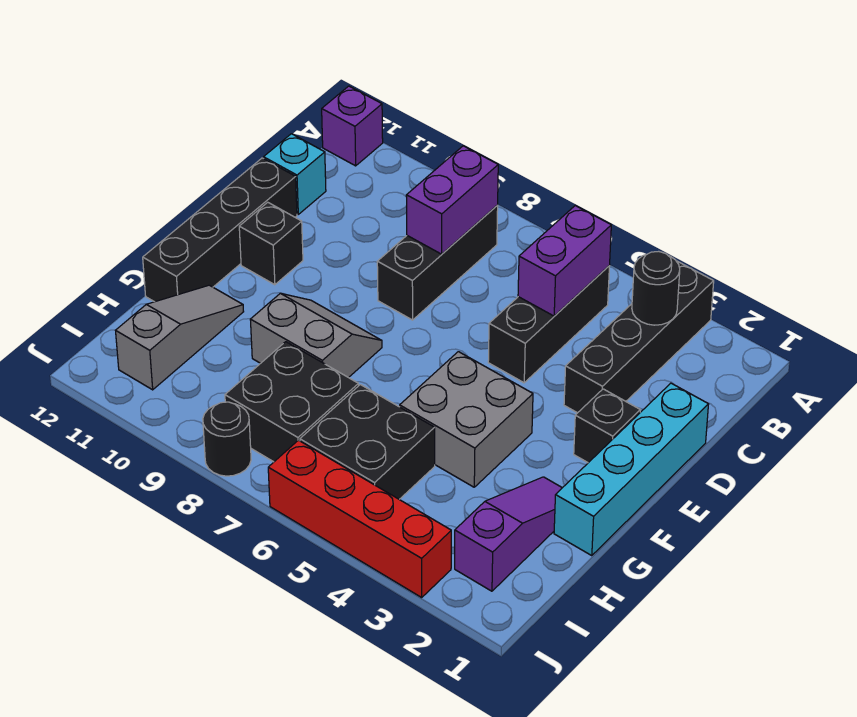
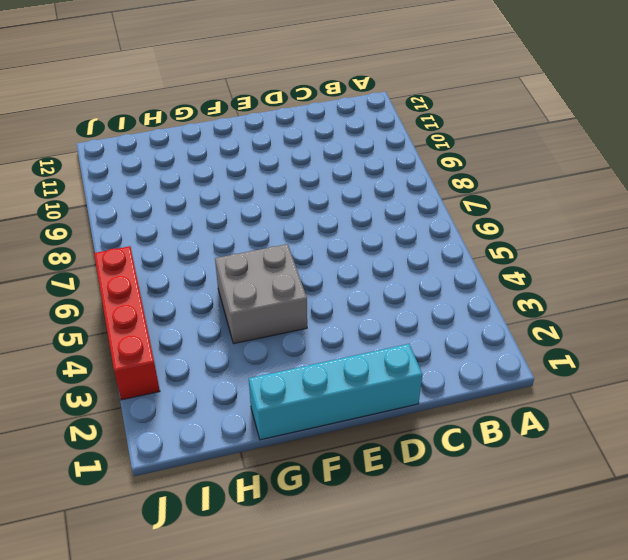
none -> black 1x4 brick [564,261,714,413]
none -> purple 1x1 brick [322,86,383,166]
none -> black 1x3 brick [488,266,610,383]

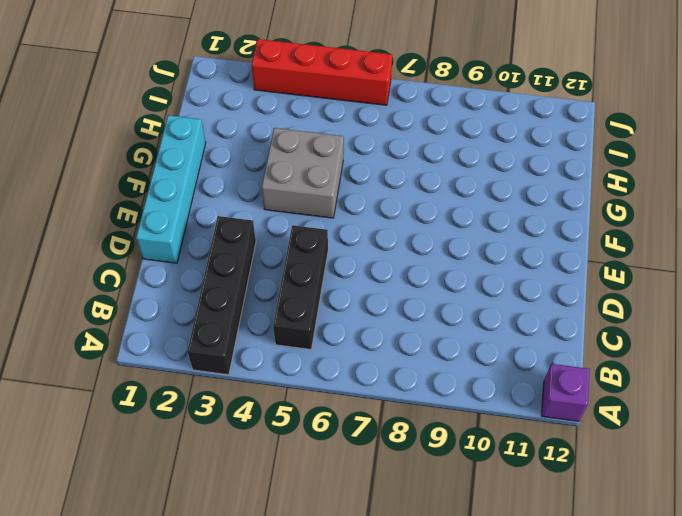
none -> black 1x3 brick [377,206,498,320]
none -> cyan 1x1 brick [264,134,326,214]
none -> black 1x4 brick [143,158,297,302]

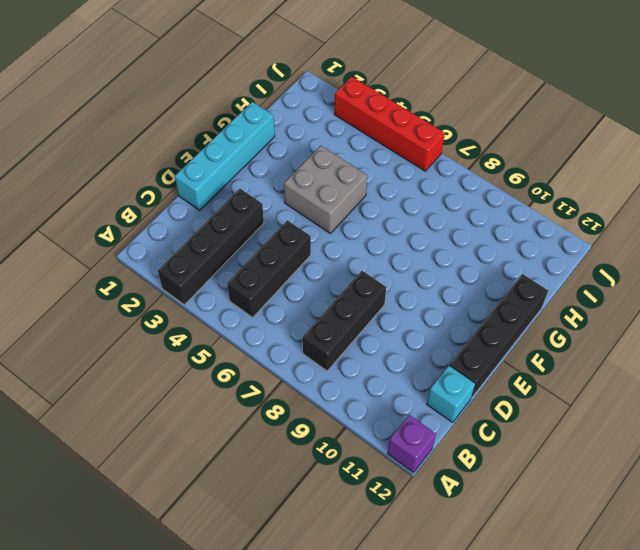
none -> black 1x1 brick [574,389,640,463]
none -> black 1x1 brick [239,202,303,285]
none -> grey 2x2 slope [250,293,382,378]

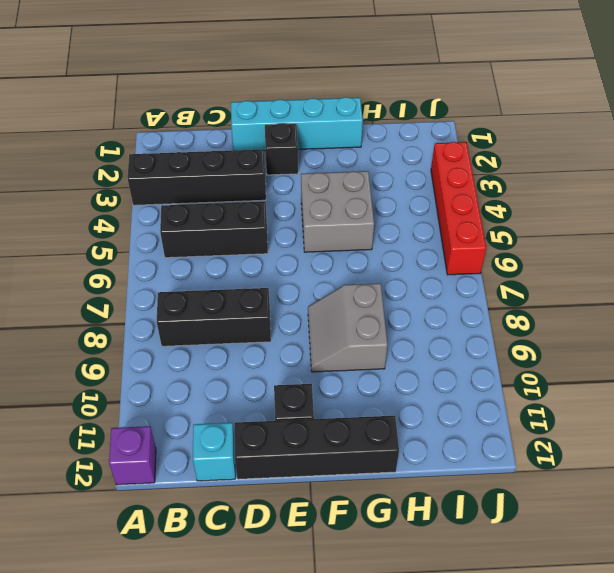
none -> purple 1x3 slope [455,477,562,591]
none -> grey 1x3 slope [116,285,244,390]
none -> black 2x2 brick [300,385,435,499]

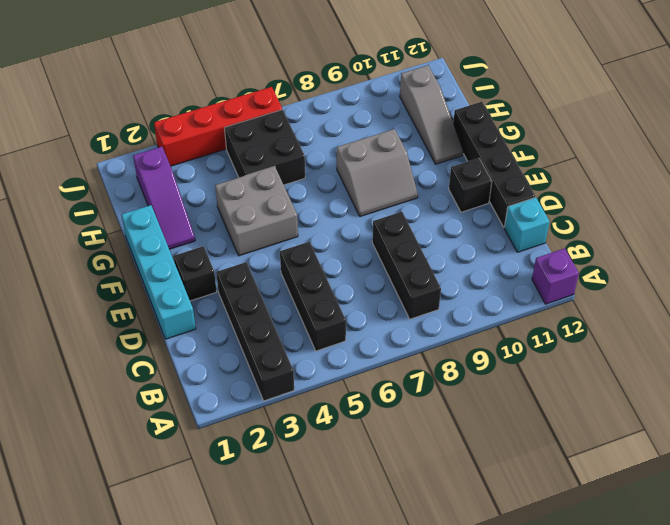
none -> black 2x2 brick [225,342,359,462]
none -> black 1x1 round brick [203,402,251,476]
none -> black 1x1 round brick [632,251,680,325]

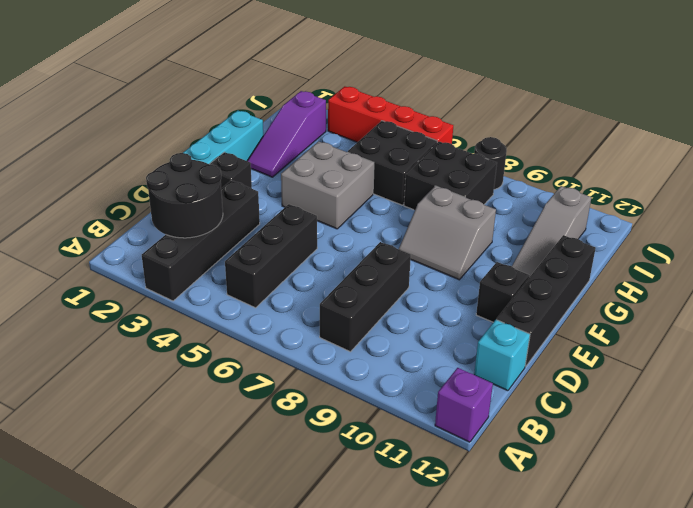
black 2x2 round brick [146,153,223,238] -> black 1x1 round brick [632,251,680,325]
none -> purple 1x2 brick [518,206,611,316]
none -> purple 1x2 brick [406,146,498,254]

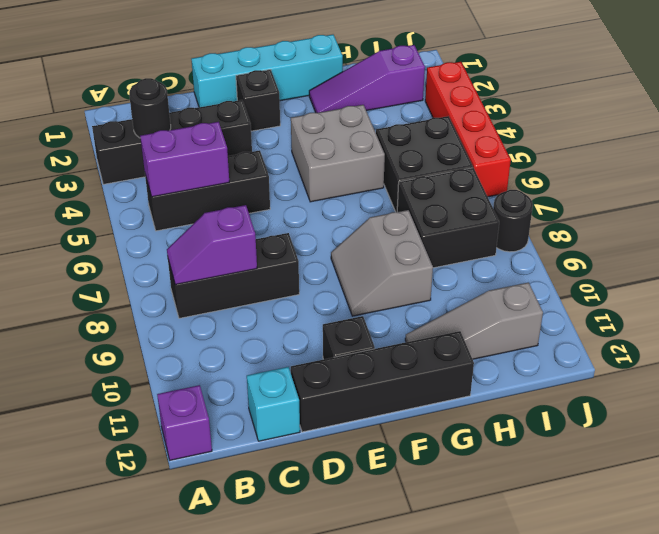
purple 1x2 slope [167,205,257,285] -> purple 1x2 brick [406,146,498,254]

